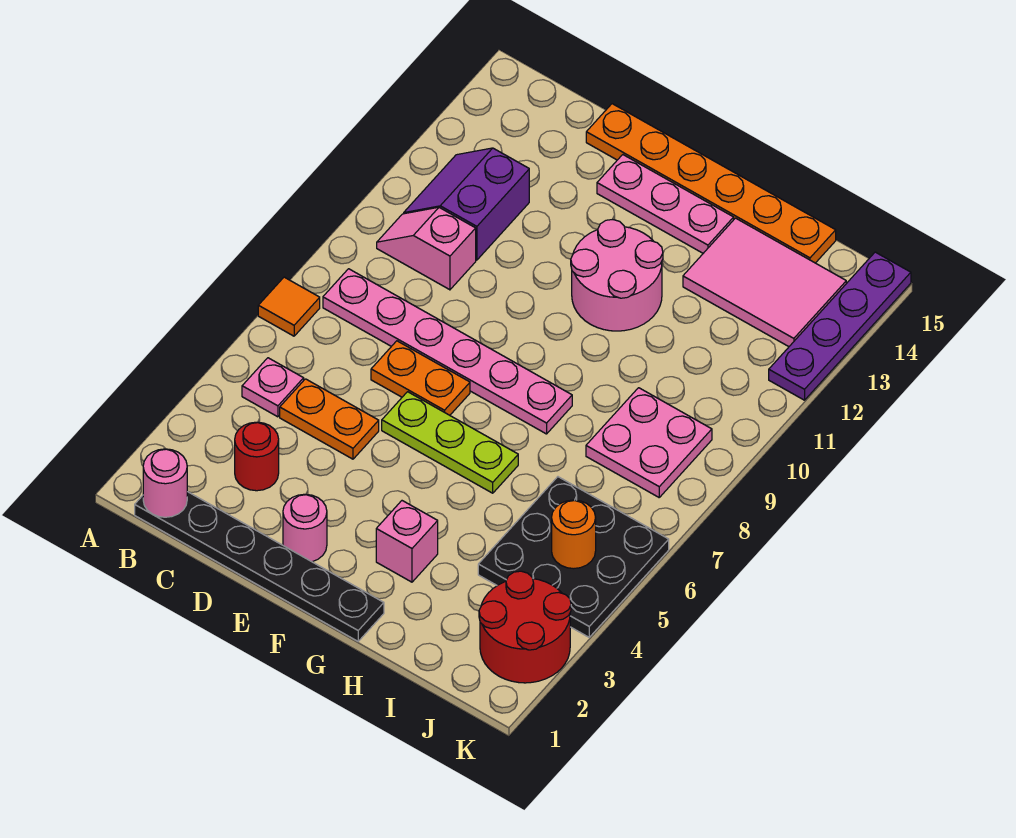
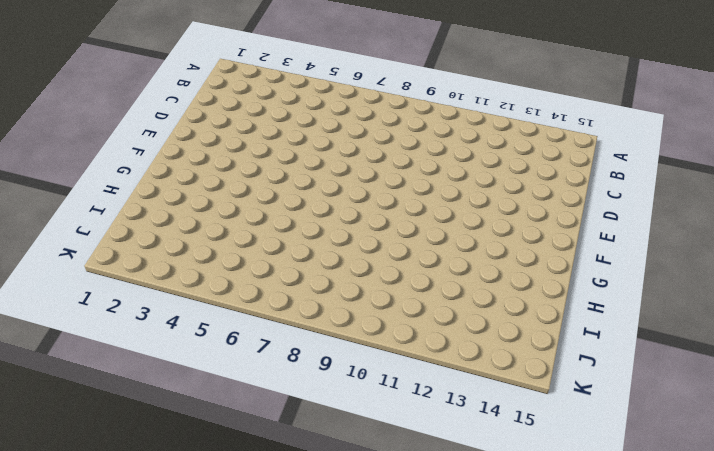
none -> orange 1x1 tile [258,277,320,336]
none -> black 1x6 plate [135,492,384,641]
none -> pink 1x1 plate [242,358,304,417]

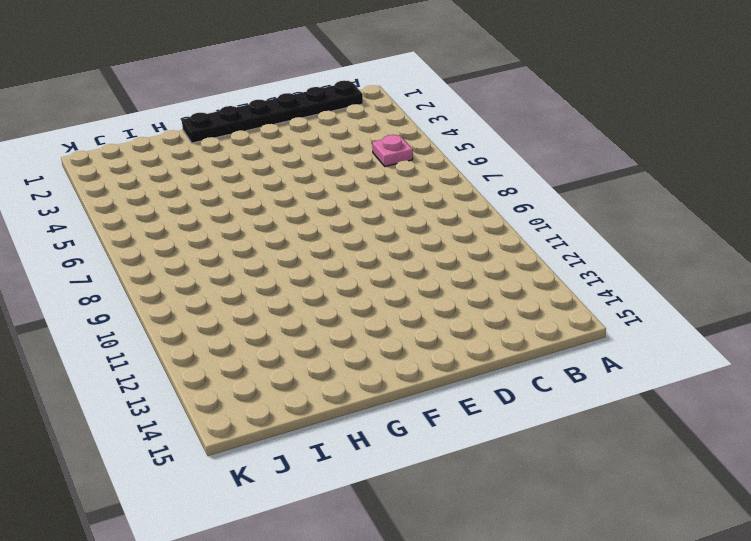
none -> orange 1x1 tile [258,277,320,336]
none -> pink 1x6 plate [323,269,572,434]
none -> pink 1x2 slope [377,207,476,290]

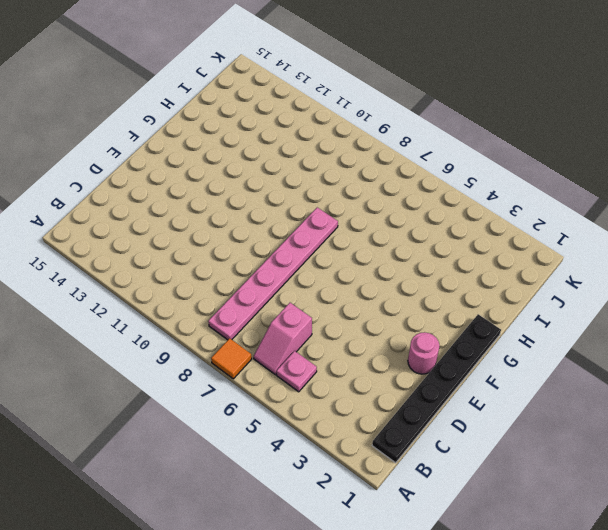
pink 1x2 slope [254,303,312,375] -> pink 1x2 slope moved to [377,207,476,290]
none -> purple 2x2 slope [404,148,529,260]
none -> red 1x1 round brick [235,422,279,491]
none -> orange 1x2 plate [280,379,379,459]

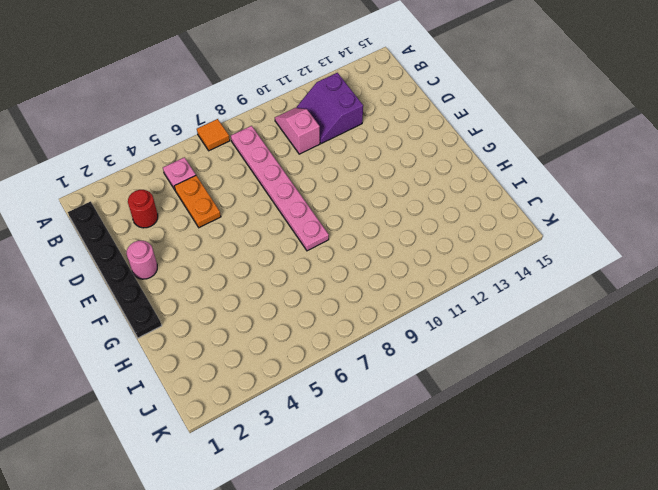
purple 2x2 slope [296,73,363,144] -> purple 2x2 slope turned to [404,148,529,260]
none -> orange 1x2 plate [371,341,470,415]
none -> orange 1x6 plate [586,104,836,263]
none -> lime 1x3 plate [382,392,518,493]

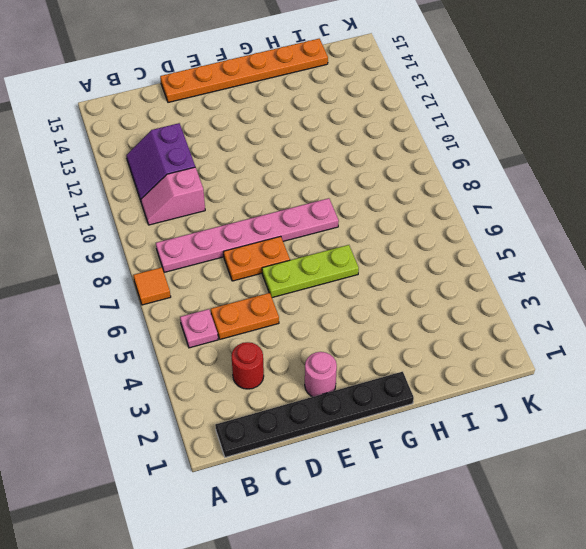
none -> pink 1x3 plate [597,155,734,253]
none -> pink 2x2 round brick [571,219,663,331]
none -> pink 1x1 brick [376,501,438,582]

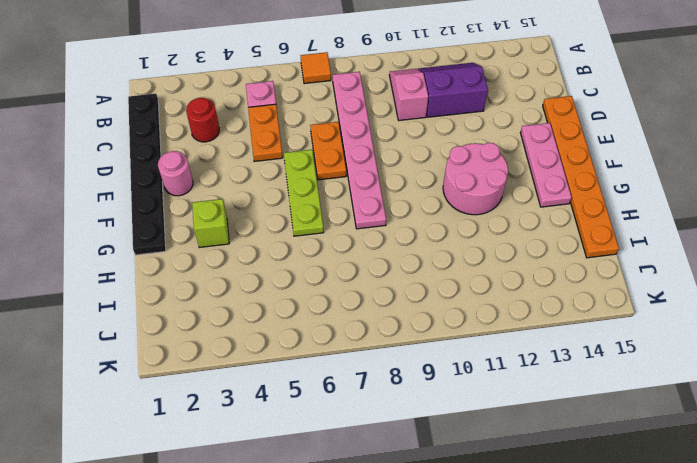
lime 1x1 brick [192,199,229,247] -> pink 1x1 brick [376,501,438,582]
none -> pink 2x3 tile [683,218,846,347]
none -> black 3x3 plate [478,477,669,637]
none -> pink 2x2 plate [586,388,712,497]

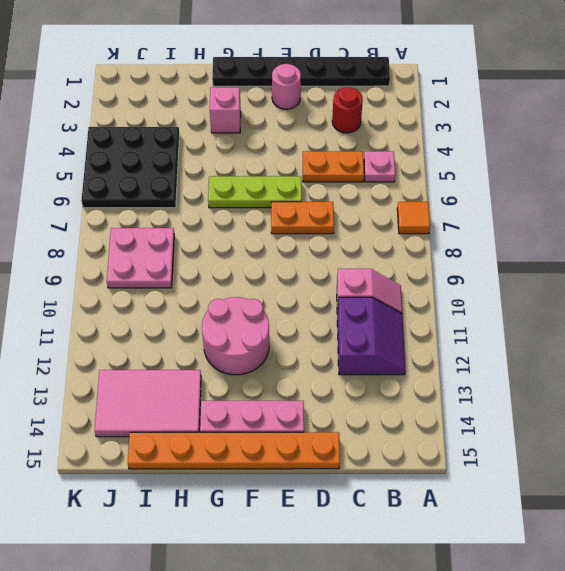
none -> pink 1x6 plate [323,269,572,434]
none -> red 2x2 round brick [479,571,571,683]
none -> purple 1x4 plate [769,252,911,400]

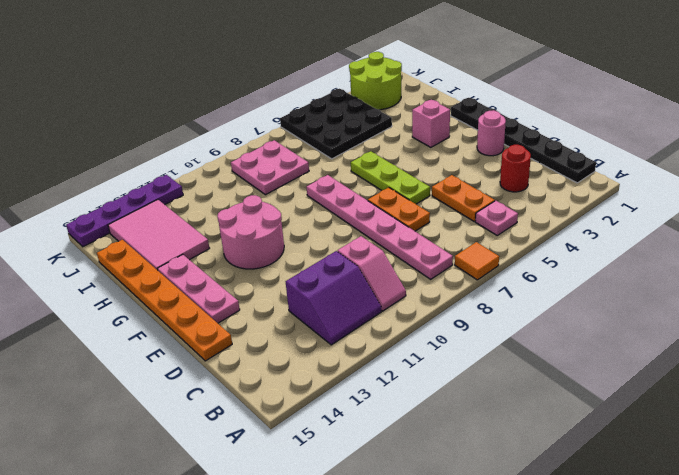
lime 2x2 round brick [349,52,402,110] -> red 2x2 round brick [479,571,571,683]
none -> pink 1x1 round brick [143,449,187,517]
none -> orange 1x1 round brick [552,500,596,569]

